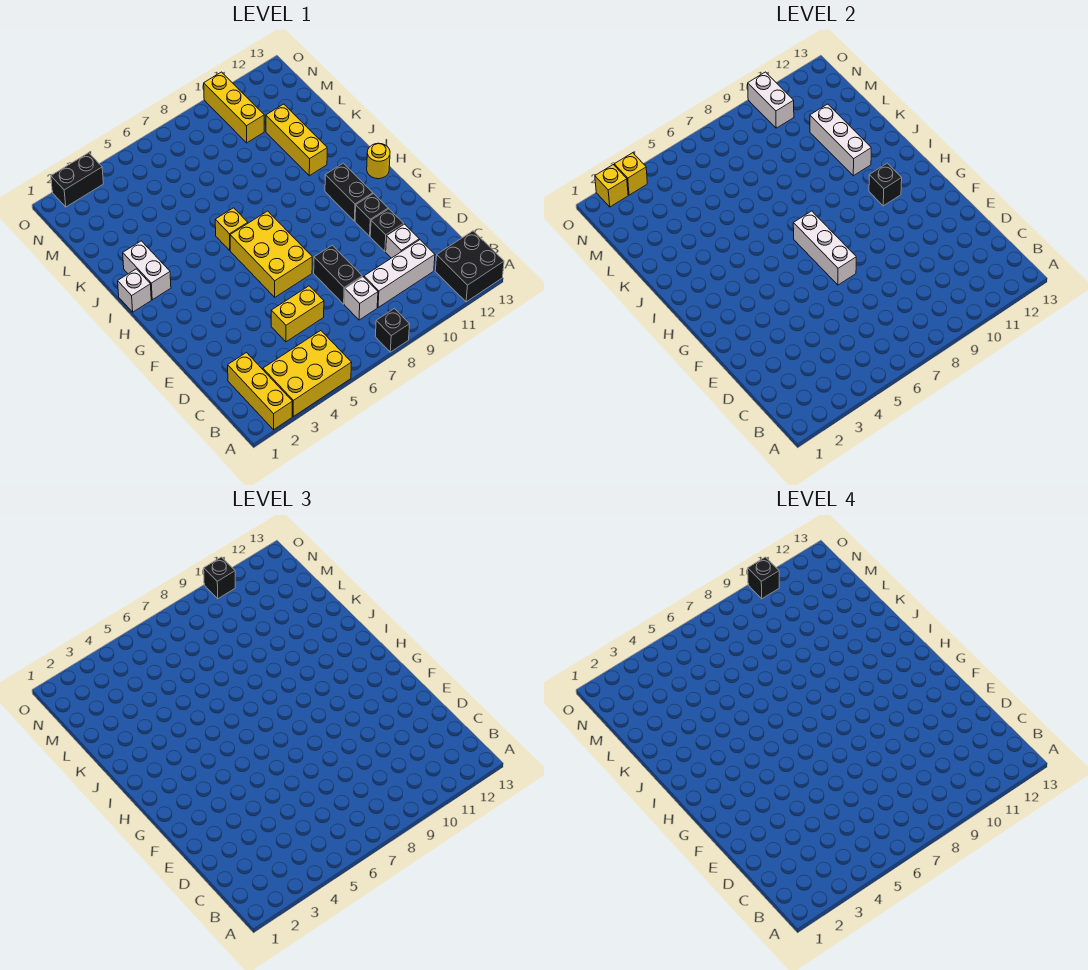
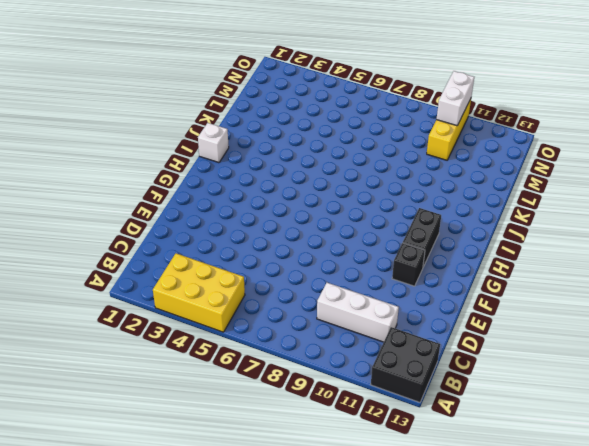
none -> yellow 1x3 brick [228,353,292,430]
none -> black 1x1 brick [375,309,410,352]
none -> white 1x1 brick [344,277,378,320]

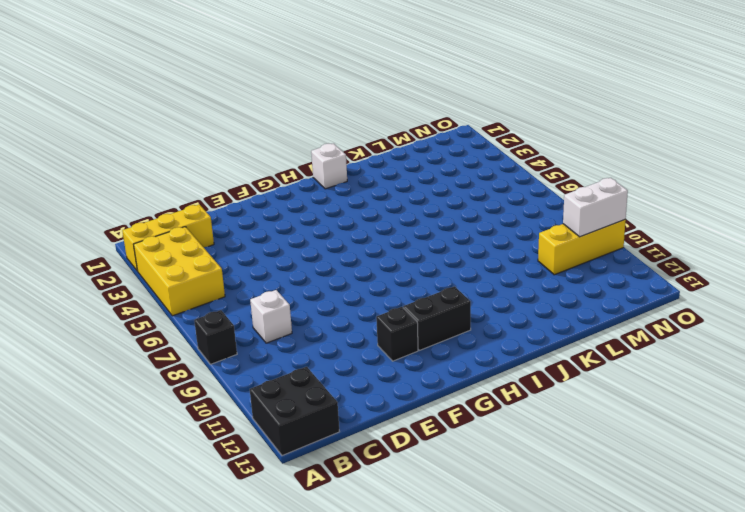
none -> white 1x3 brick [364,240,435,308]
none -> yellow 1x2 brick [271,286,324,342]
none -> black 1x2 brick [314,245,362,304]

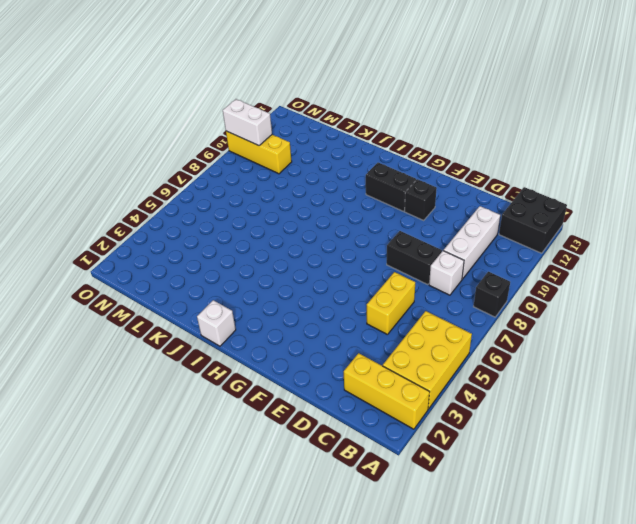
none -> white 1x1 brick [386,224,419,258]
none -> black 1x1 brick [370,209,404,252]
none -> yellow 2x3 brick [230,211,312,297]

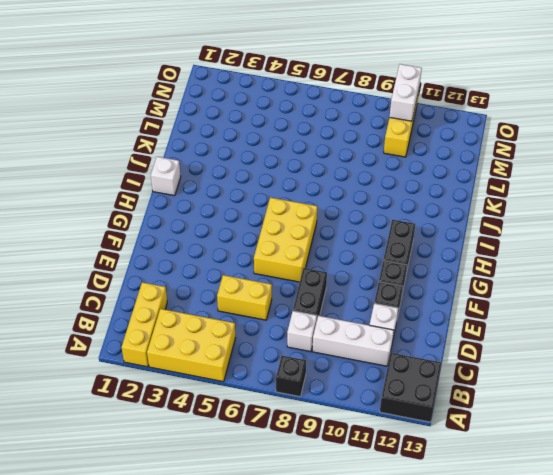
none -> yellow 1x1 round brick [367,143,390,179]
none -> white 1x2 brick [123,241,171,300]
none -> yellow 1x1 brick [215,208,248,250]

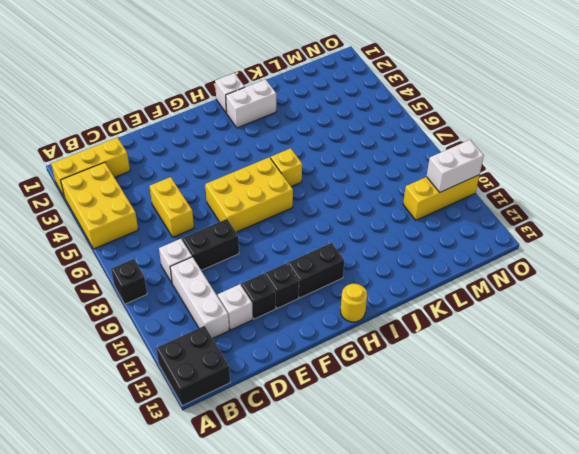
none -> yellow 1x3 brick [266,104,327,176]
none -> black 1x2 brick [51,153,103,207]
none -> white 1x3 brick [793,211,856,285]

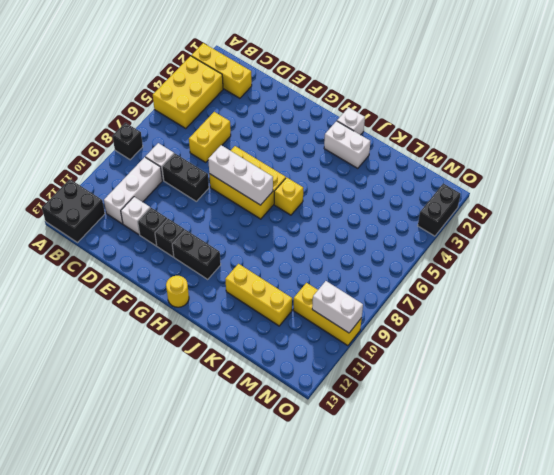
none -> black 1x1 brick [869,163,902,206]
none -> white 1x3 brick [810,104,871,176]
none -> yellow 1x1 brick [595,165,628,207]

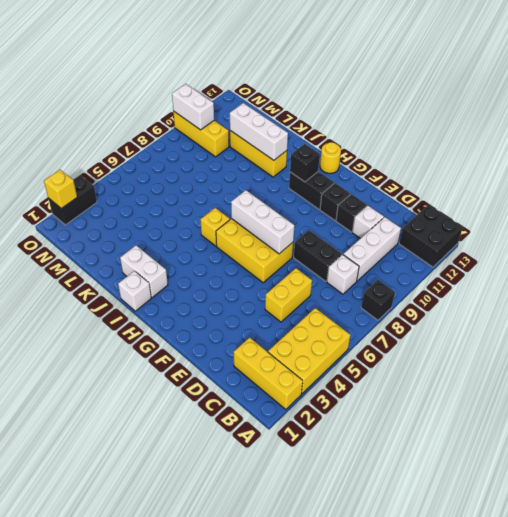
none -> yellow 1x1 brick [614,153,647,195]
none -> black 1x1 brick [204,557,235,599]
none -> black 1x1 brick [748,557,779,599]

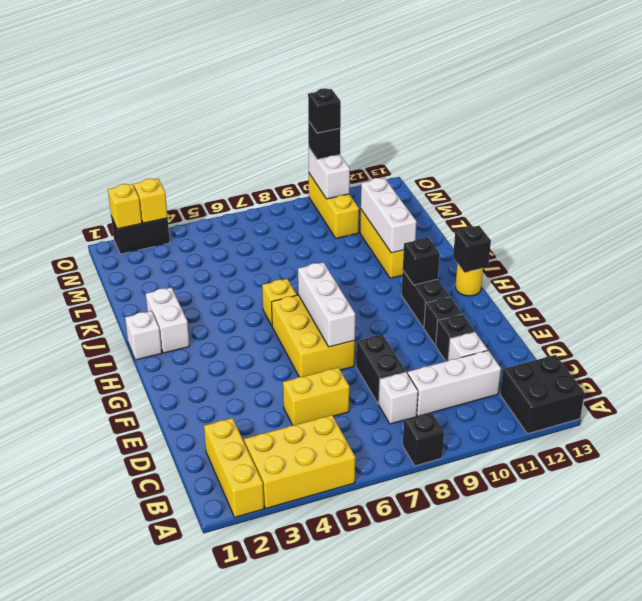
black 1x1 brick [453,226,491,273] -> none

